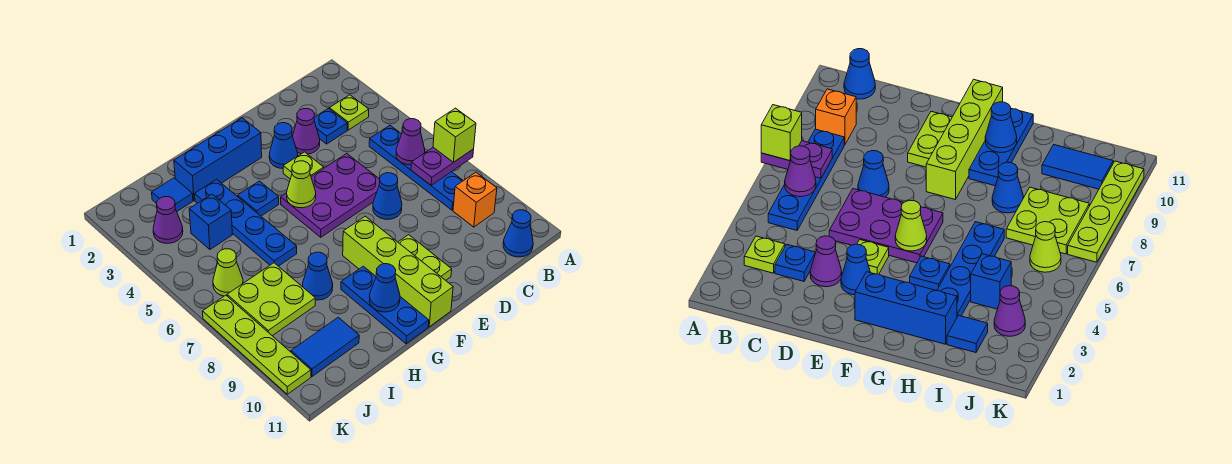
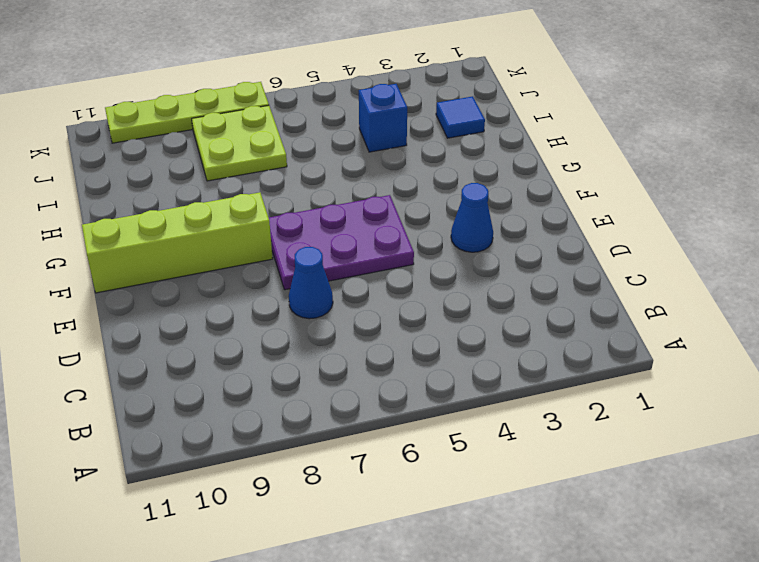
purple 2x3 plate [269,195,414,290] -> purple 2x3 plate turned to [281,154,380,237]
none -> lime 1x1 plate [329,95,369,130]
none -> blue 1x4 plate [369,125,463,210]
none -> orange 1x1 brick [453,172,497,227]

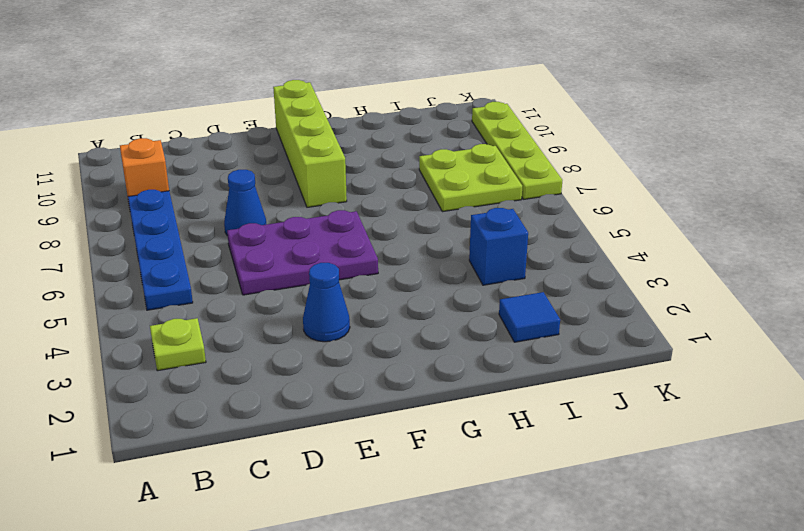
none -> blue 1x1 cone [503,210,533,257]
none -> blue 1x1 plate [314,108,347,144]
none -> purple 1x1 cone [293,109,320,154]

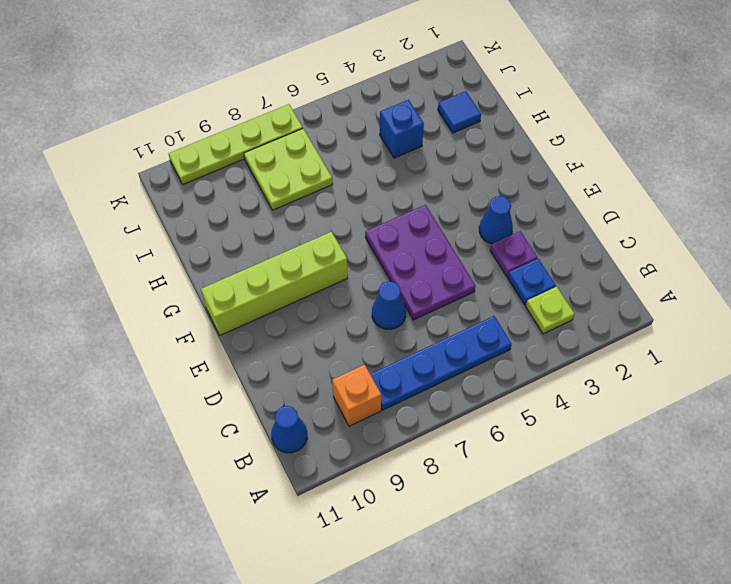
purple 1x1 plate [490,231,537,277] -> purple 1x1 cone [293,109,320,154]
none -> lime 1x1 plate [283,152,324,179]
none -> lime 1x2 plate [398,235,452,280]
none -> blue 1x3 brick [174,118,262,200]

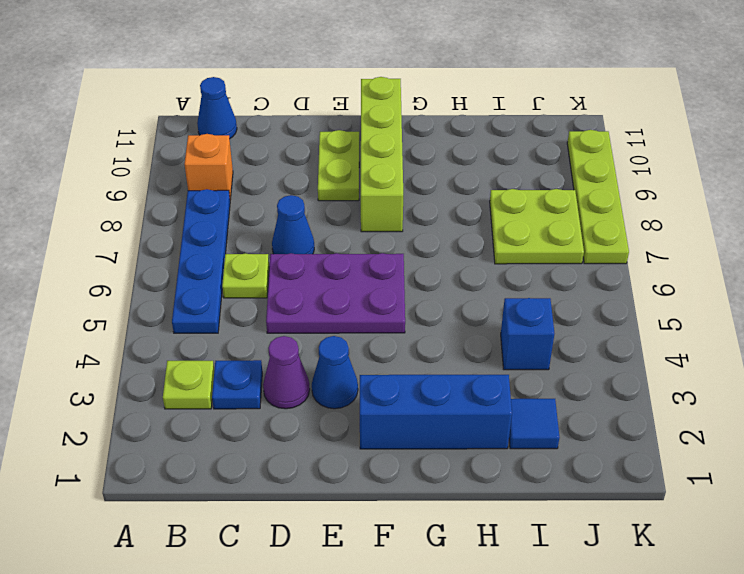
lime 1x1 plate [222,253,269,298] -> lime 1x1 plate moved to [283,152,324,179]
none -> blue 1x1 plate [238,181,279,216]
none -> blue 1x3 plate [341,266,429,344]
none -> blue 1x4 plate [195,179,297,266]

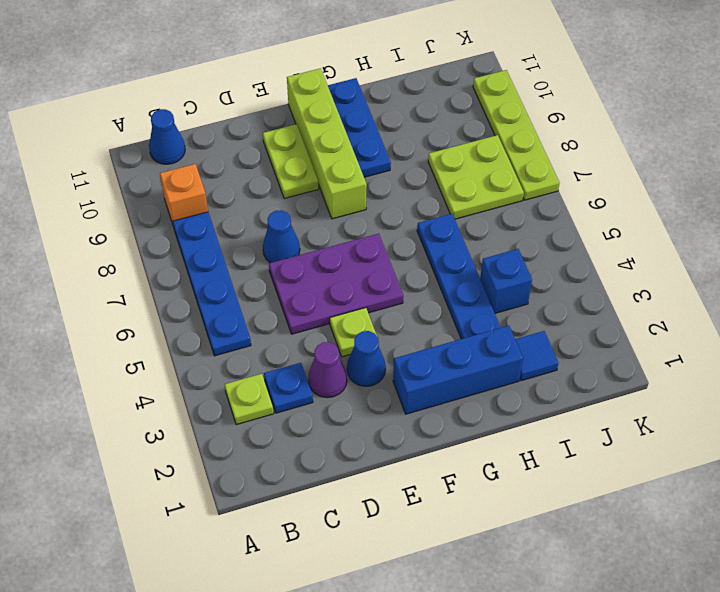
none -> blue 1x1 plate [238,181,279,216]
none -> blue 1x1 cone [303,252,333,300]
none -> blue 1x2 tile [291,317,359,376]

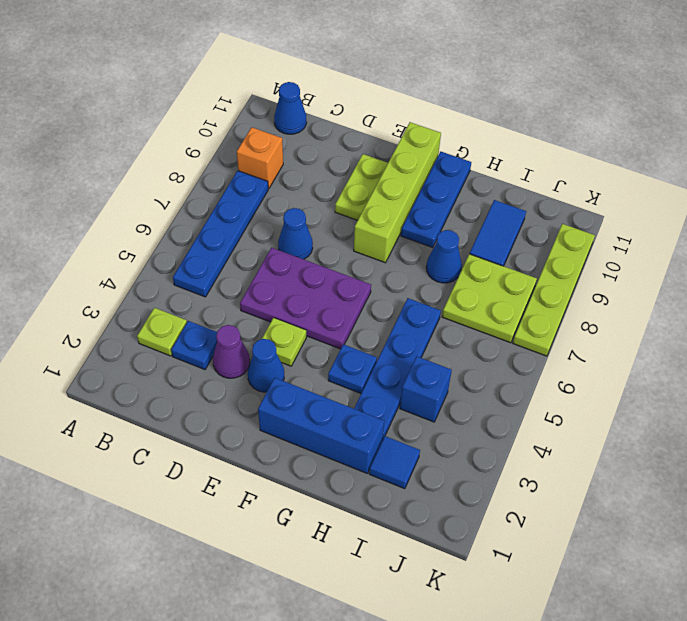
blue 1x2 tile [470,200,526,266] -> blue 1x2 tile turned to [291,317,359,376]
none -> purple 1x1 cone [153,197,183,243]
none -> lime 1x1 cone [213,249,243,296]
none -> purple 1x2 plate [411,147,474,185]

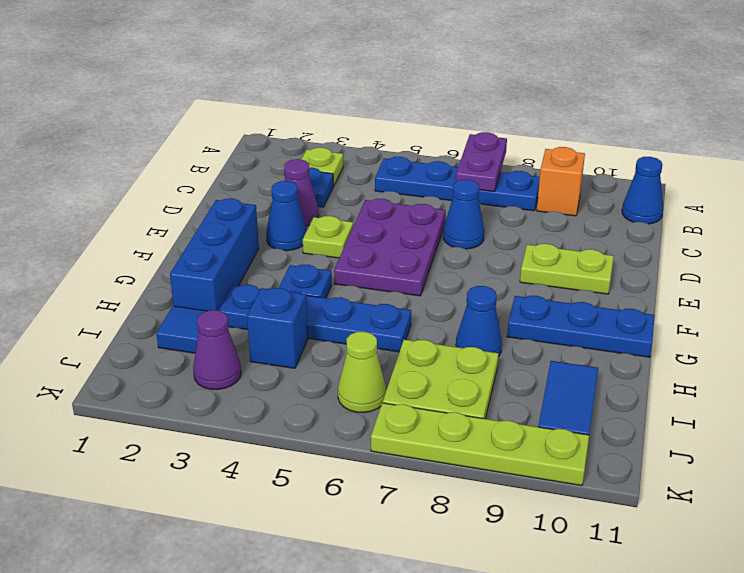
none -> lime 1x4 brick [343,216,453,327]
none -> purple 1x1 cone [396,119,425,165]
none -> lime 1x1 cone [287,161,316,208]

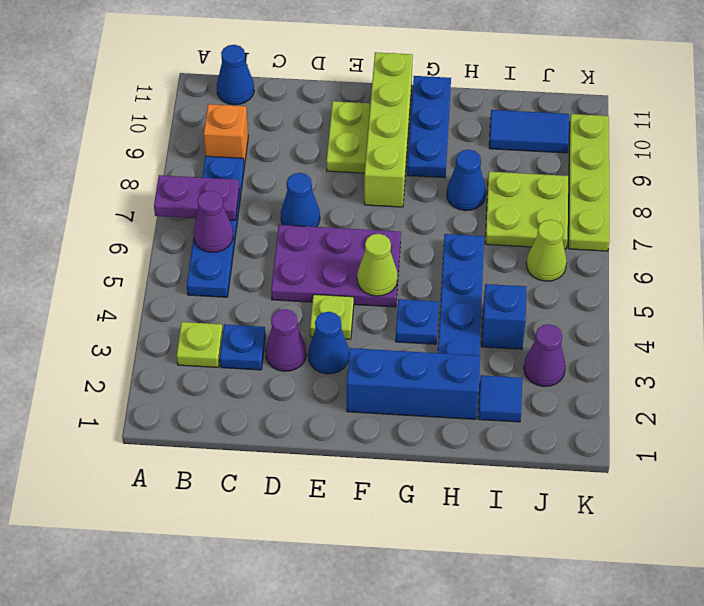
none -> blue 1x1 cone [369,264,400,312]
none -> lime 1x1 brick [433,108,476,162]

